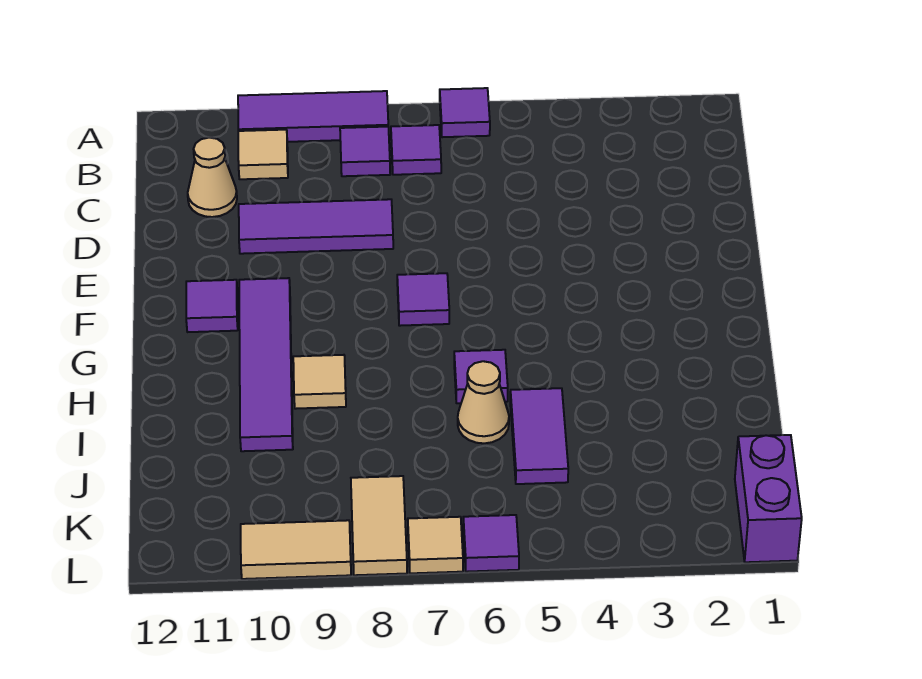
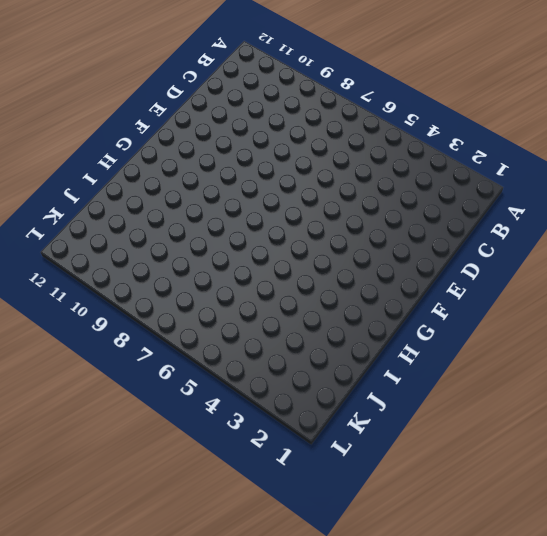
none -> purple 1x1 tile [440,88,490,137]
none -> purple 1x3 tile [238,91,388,142]
none -> purple 1x1 tile [391,125,441,175]

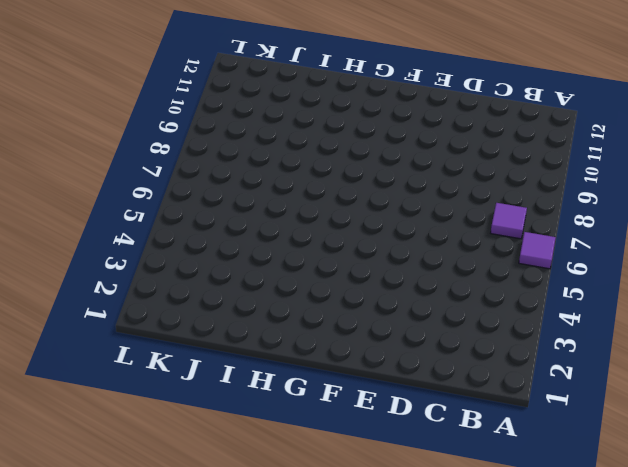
none -> purple 1x3 tile [238,91,388,142]
none -> purple 1x1 tile [340,127,390,176]
none -> tan 1x1 tile [238,130,288,179]

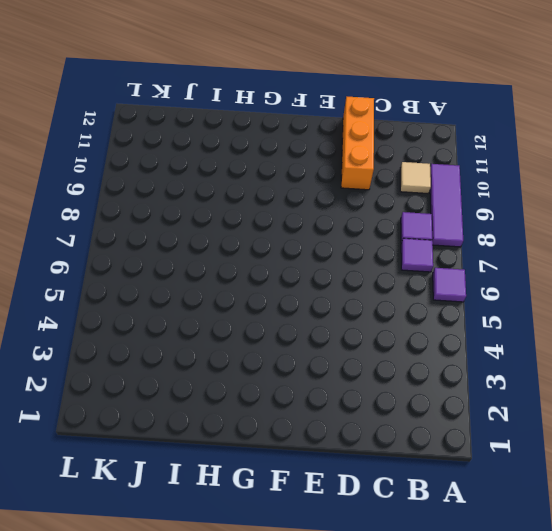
orange 1x3 brick [341,97,374,190] -> purple 1x3 tile [239,199,393,254]
none -> tan 1x1 cone [188,138,237,217]
none -> purple 1x1 tile [397,273,449,326]
none -> purple 1x4 tile [239,278,293,451]

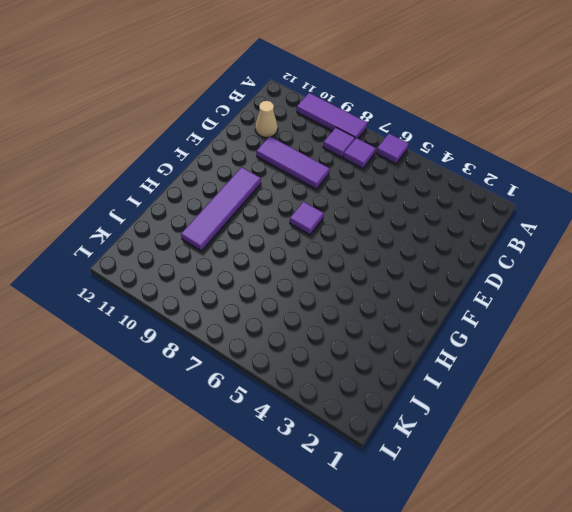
none -> tan 1x1 tile [238,130,288,179]
none -> purple 1x1 tile [186,280,238,332]
none -> purple 1x1 tile [454,350,508,403]

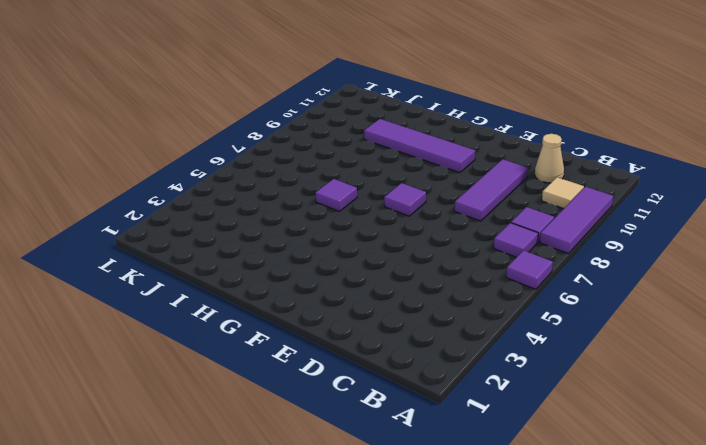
none -> purple 1x1 tile [186,280,238,332]
none -> tan 1x1 tile [293,355,346,409]
none -> purple 1x2 tile [510,388,568,484]

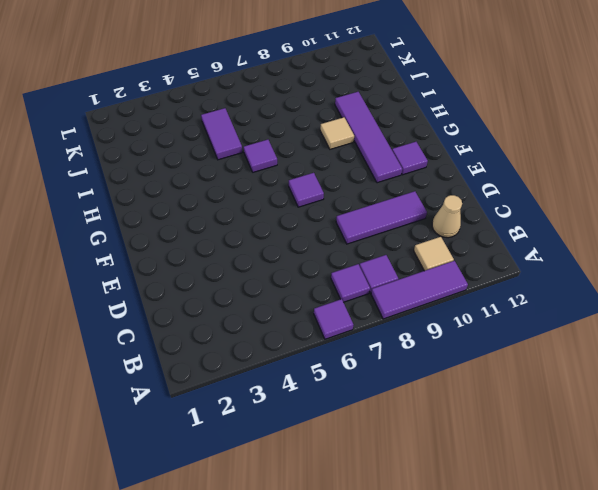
none -> tan 1x1 cone [458,361,509,443]
none -> purple 1x2 brick [735,435,802,562]
none -> tan 1x2 tile [351,476,407,575]

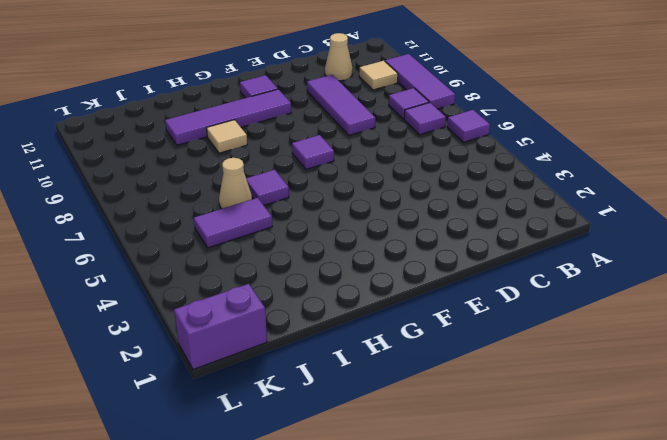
none -> tan 1x2 tile [351,476,407,575]
none -> purple 1x1 tile [463,515,519,572]
none -> tan 1x1 tile [408,517,463,573]

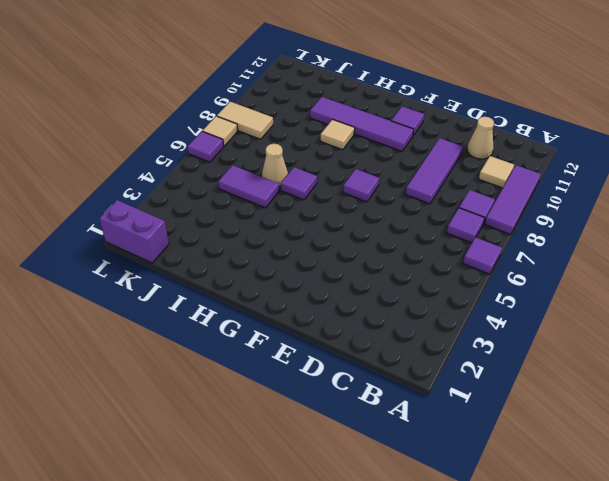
none -> tan 1x2 tile [241,520,351,579]

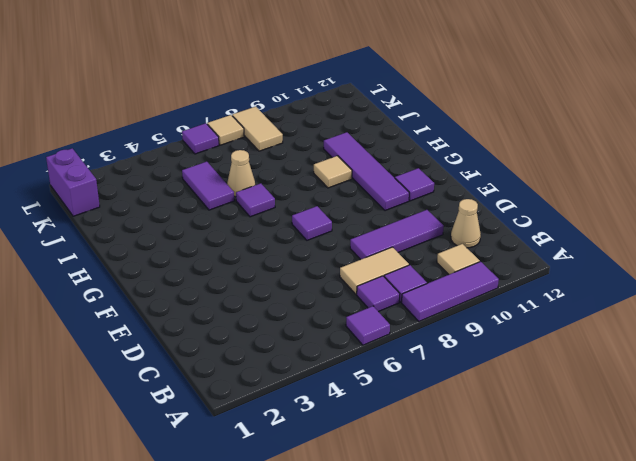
tan 1x2 tile [340,247,409,294] -> tan 1x2 tile moved to [241,520,351,579]

